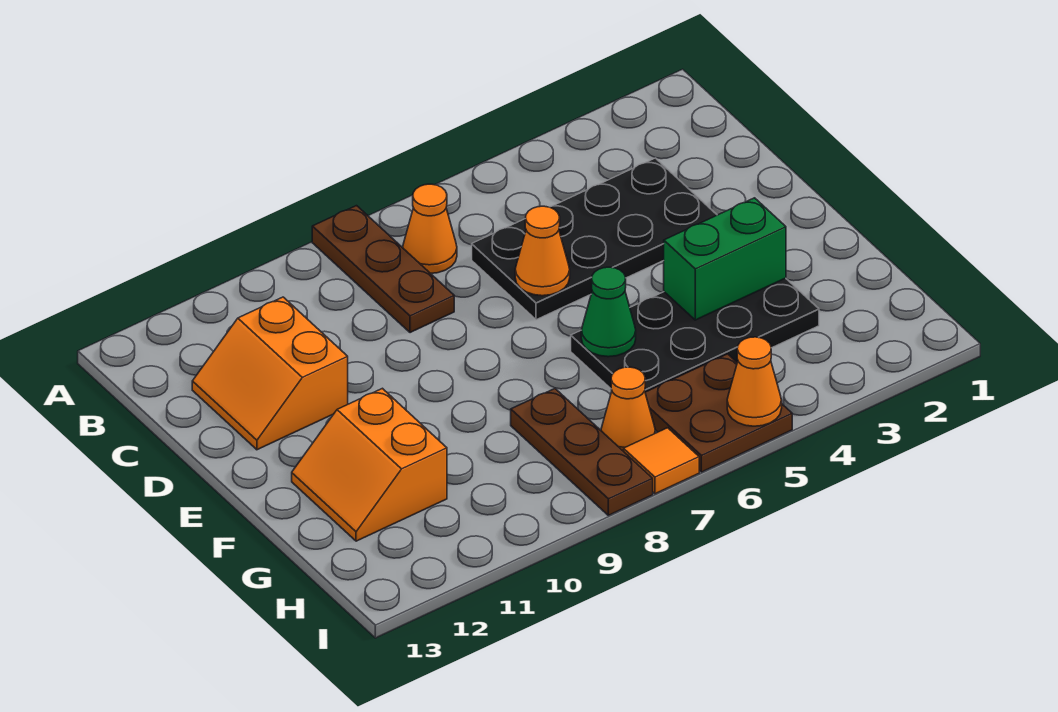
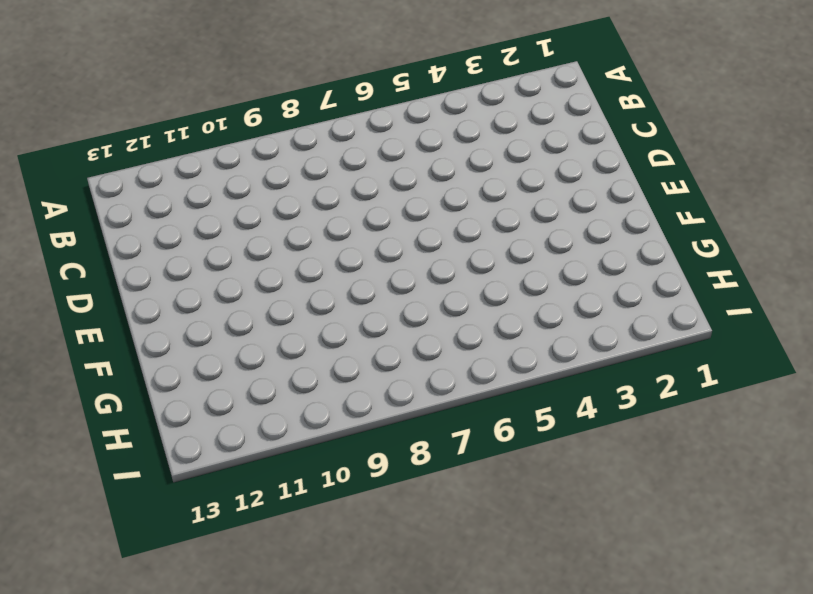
none -> brown 1x3 plate [312,206,454,333]
none -> orange 1x1 cone [403,184,457,273]
none -> black 2x4 plate [472,158,717,320]

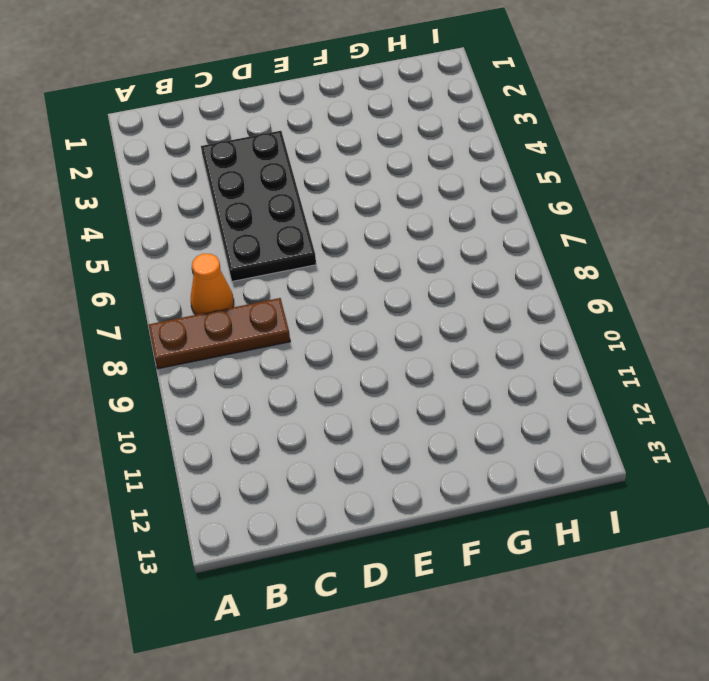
none -> orange 2x2 slope [192,297,348,450]
none -> black 2x4 plate [571,278,819,392]
none -> orange 2x2 slope [292,388,447,541]

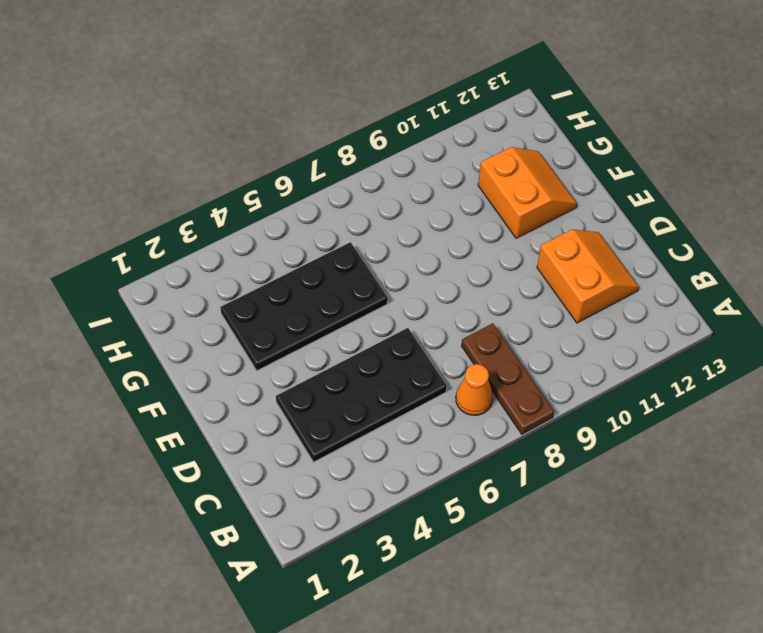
none -> brown 1x3 plate [511,389,653,515]
none -> brown 2x2 plate [645,354,792,472]
none -> orange 1x1 cone [601,367,655,451]

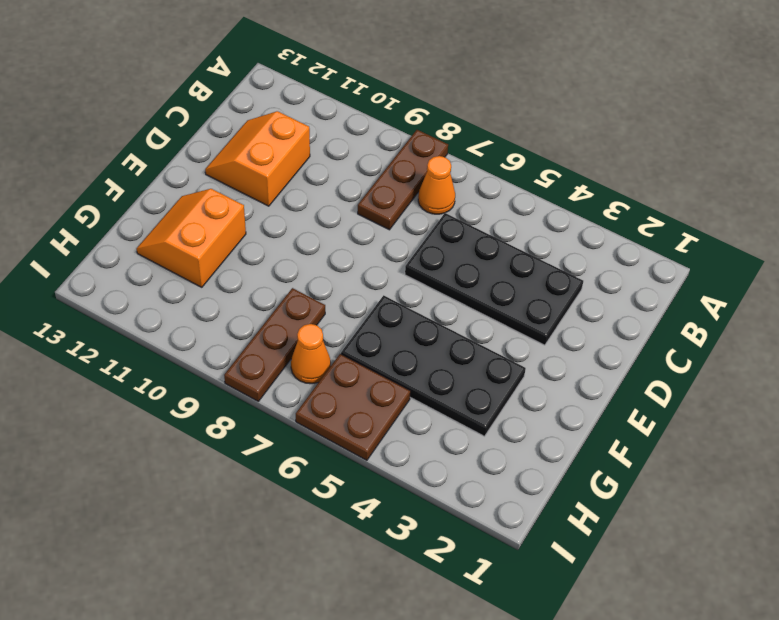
none -> orange 1x1 tile [623,428,699,494]
none -> orange 1x1 cone [515,206,570,296]
none -> green 1x2 brick [664,198,786,320]

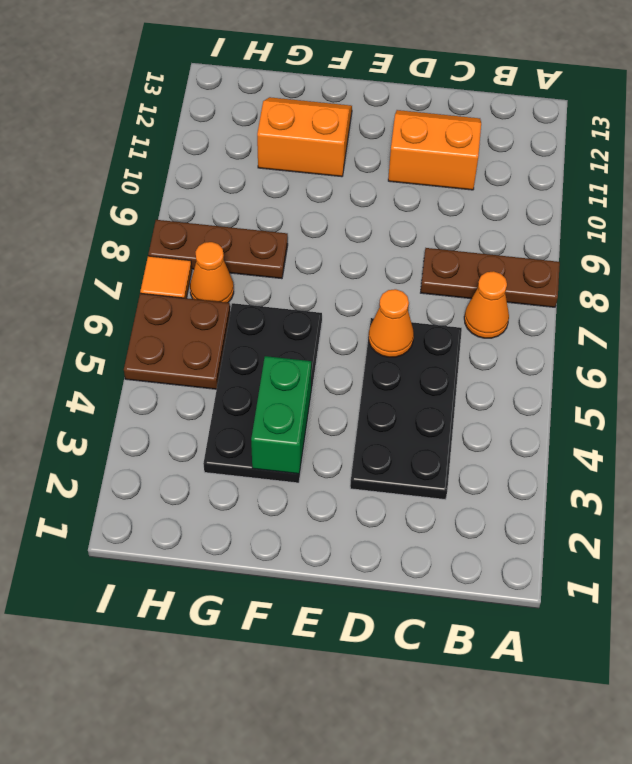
none -> green 1x1 cone [581,267,636,357]
none -> orange 1x1 cone [727,337,782,426]

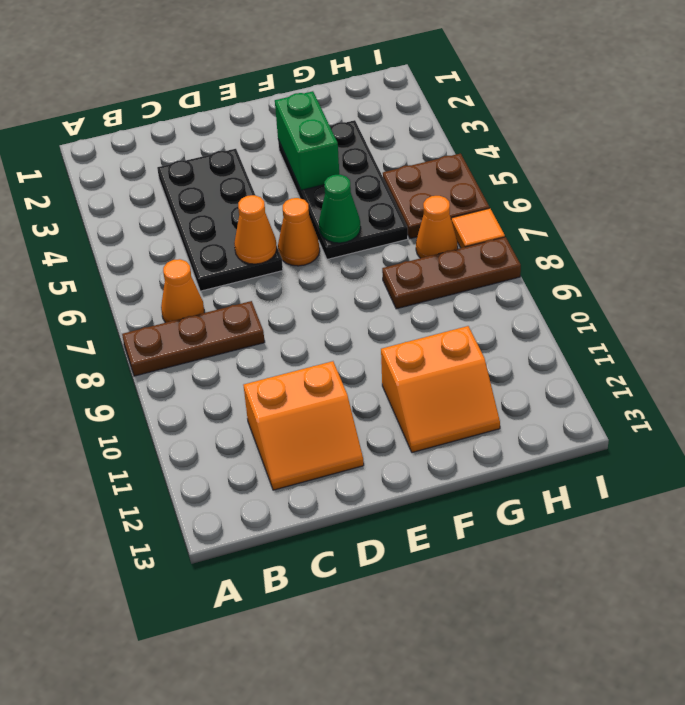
orange 1x1 cone [278,198,320,266] -> orange 1x1 cone moved to [727,337,782,426]

